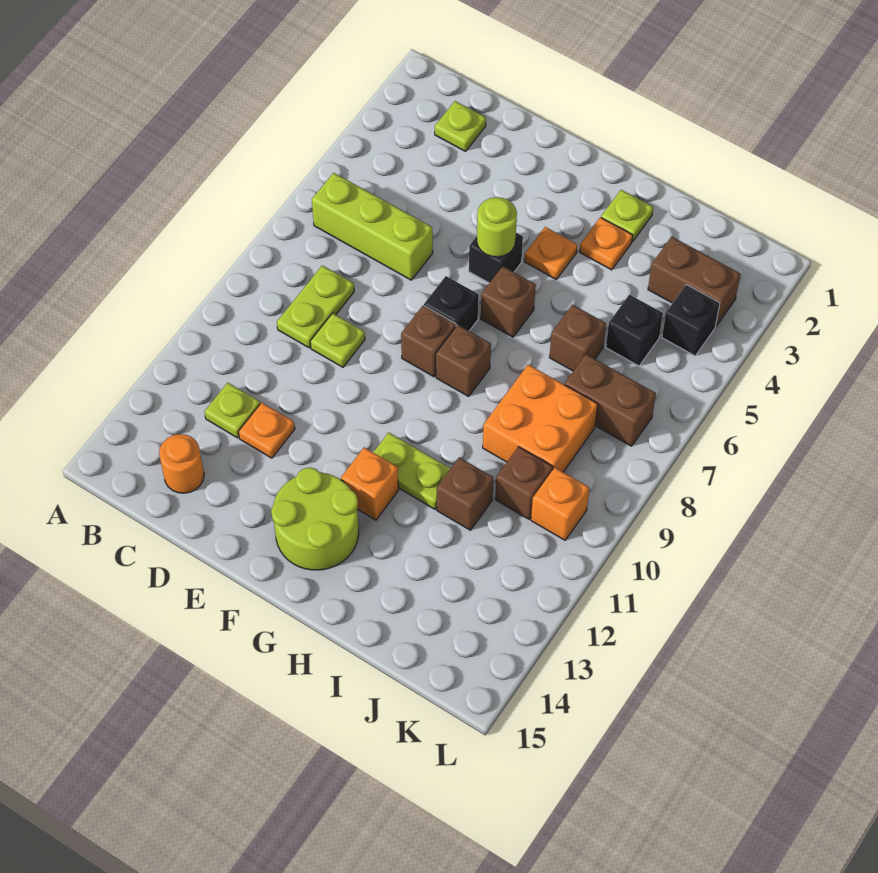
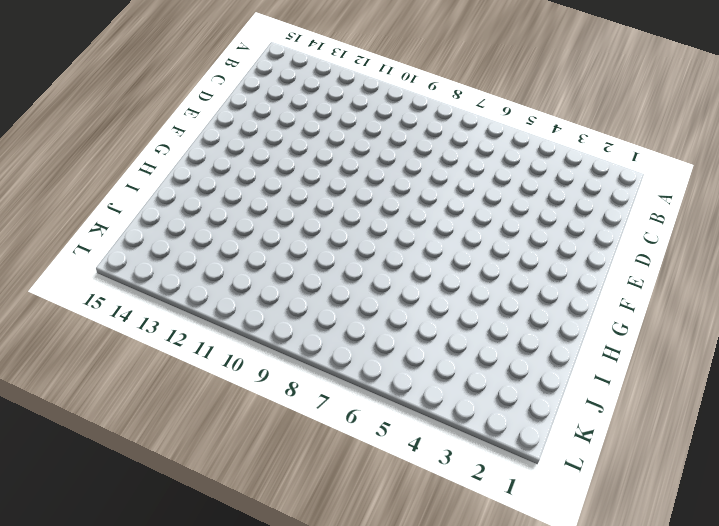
none -> lime 1x3 brick [312,173,433,280]
none -> lime 1x1 plate [435,101,486,151]
none -> lime 1x2 plate [277,265,354,348]

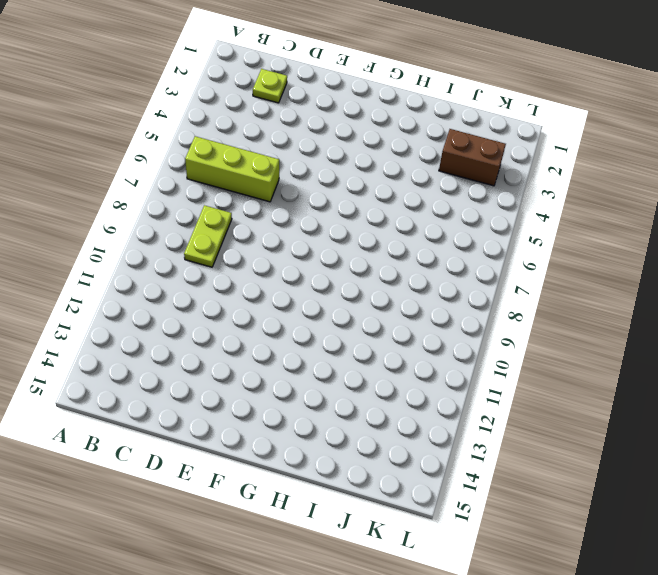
none -> lime 1x1 plate [204,383,260,438]
none -> orange 1x1 round brick [159,434,204,493]
none -> lime 1x1 plate [310,313,365,367]

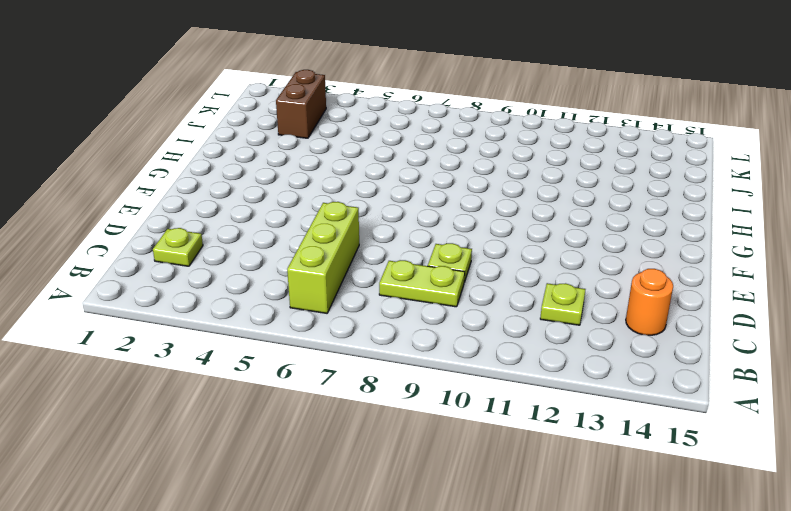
none -> orange 1x1 plate [239,403,295,458]
none -> black 1x1 brick [469,233,523,283]
none -> black 1x1 brick [424,276,479,331]

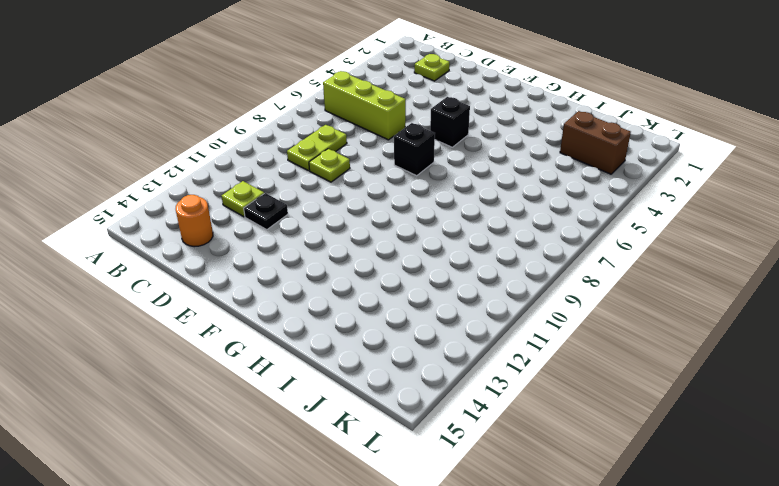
black 1x1 plate [244,193,288,230] -> orange 1x1 plate [239,403,295,458]
none -> brown 1x1 brick [401,305,456,377]
none -> lime 2x2 round brick [271,467,359,570]
none -> orange 1x1 plate [524,227,577,280]

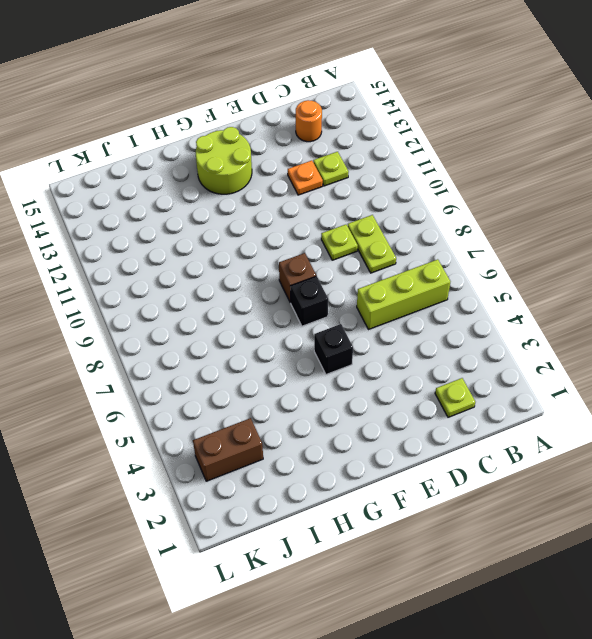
none -> orange 1x1 plate [524,227,577,280]
none -> brown 1x1 brick [481,266,536,337]
none -> brown 1x1 brick [436,325,491,396]

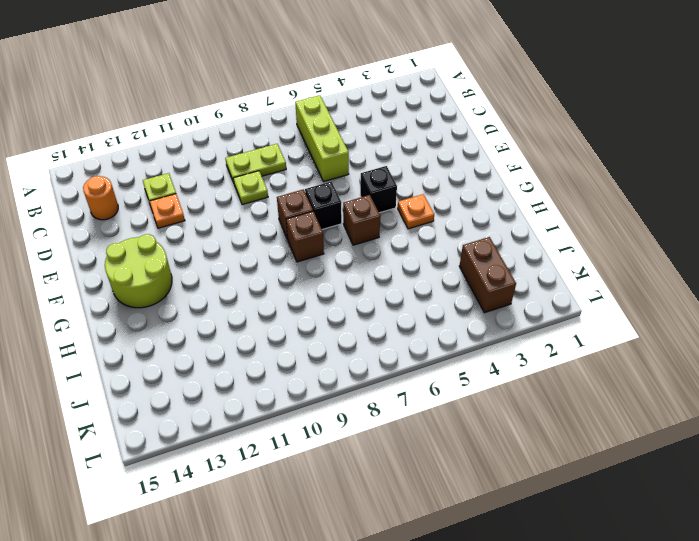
none -> lime 1x1 plate [435,101,486,151]
none -> lime 1x2 plate [373,432,451,509]
none -> orange 1x1 brick [341,447,399,520]

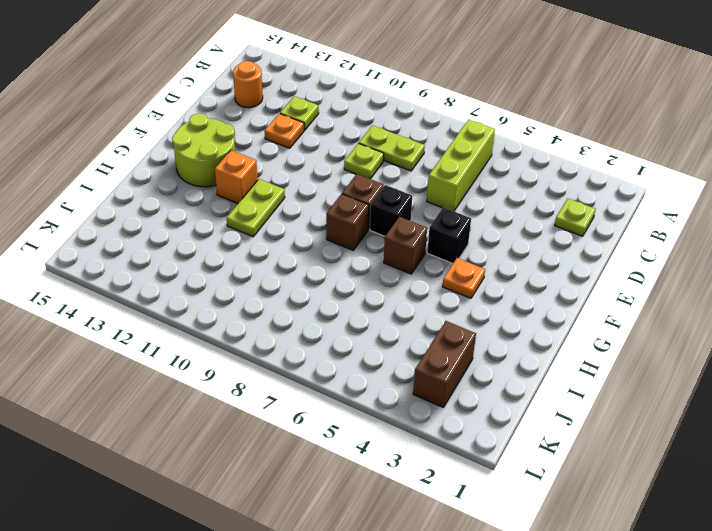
none -> lime 1x1 plate [601,190,653,242]
none -> orange 1x1 plate [579,217,633,270]
none -> brown 1x1 brick [549,305,606,371]

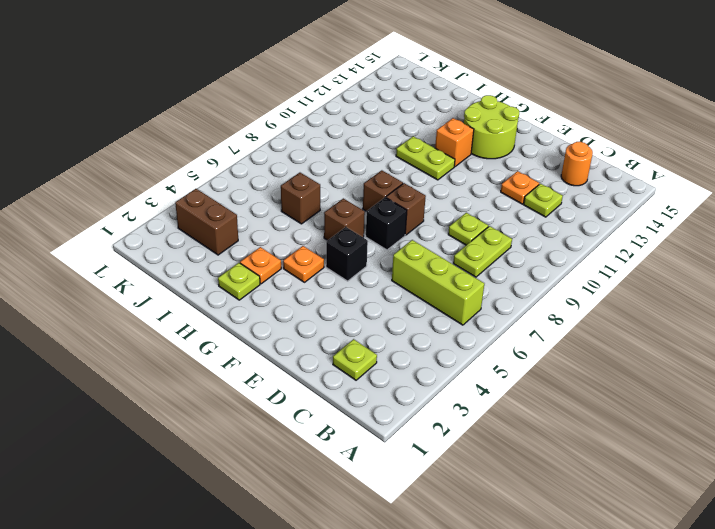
none -> orange 2x2 brick [483,365,598,472]
none -> brown 1x1 brick [437,457,493,530]
none -> black 1x1 brick [606,295,663,366]

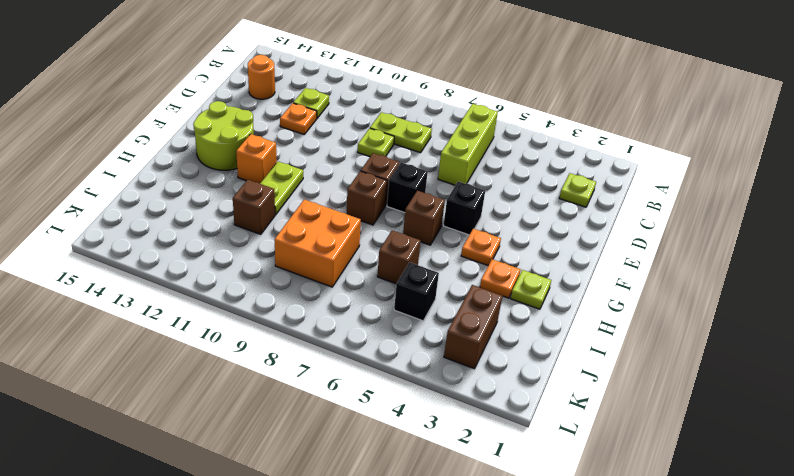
none -> brown 1x2 brick [565,354,656,446]
none -> brown 1x1 brick [495,447,553,519]
none -> black 1x1 brick [662,285,720,356]

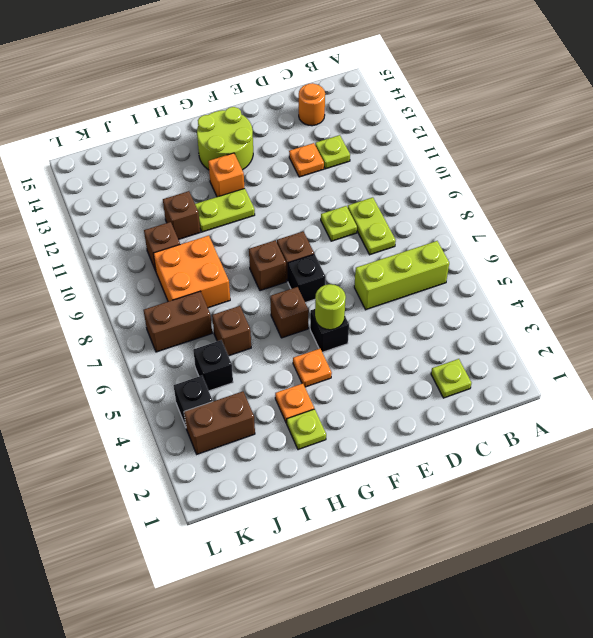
none -> orange 1x1 brick [531,468,589,540]

